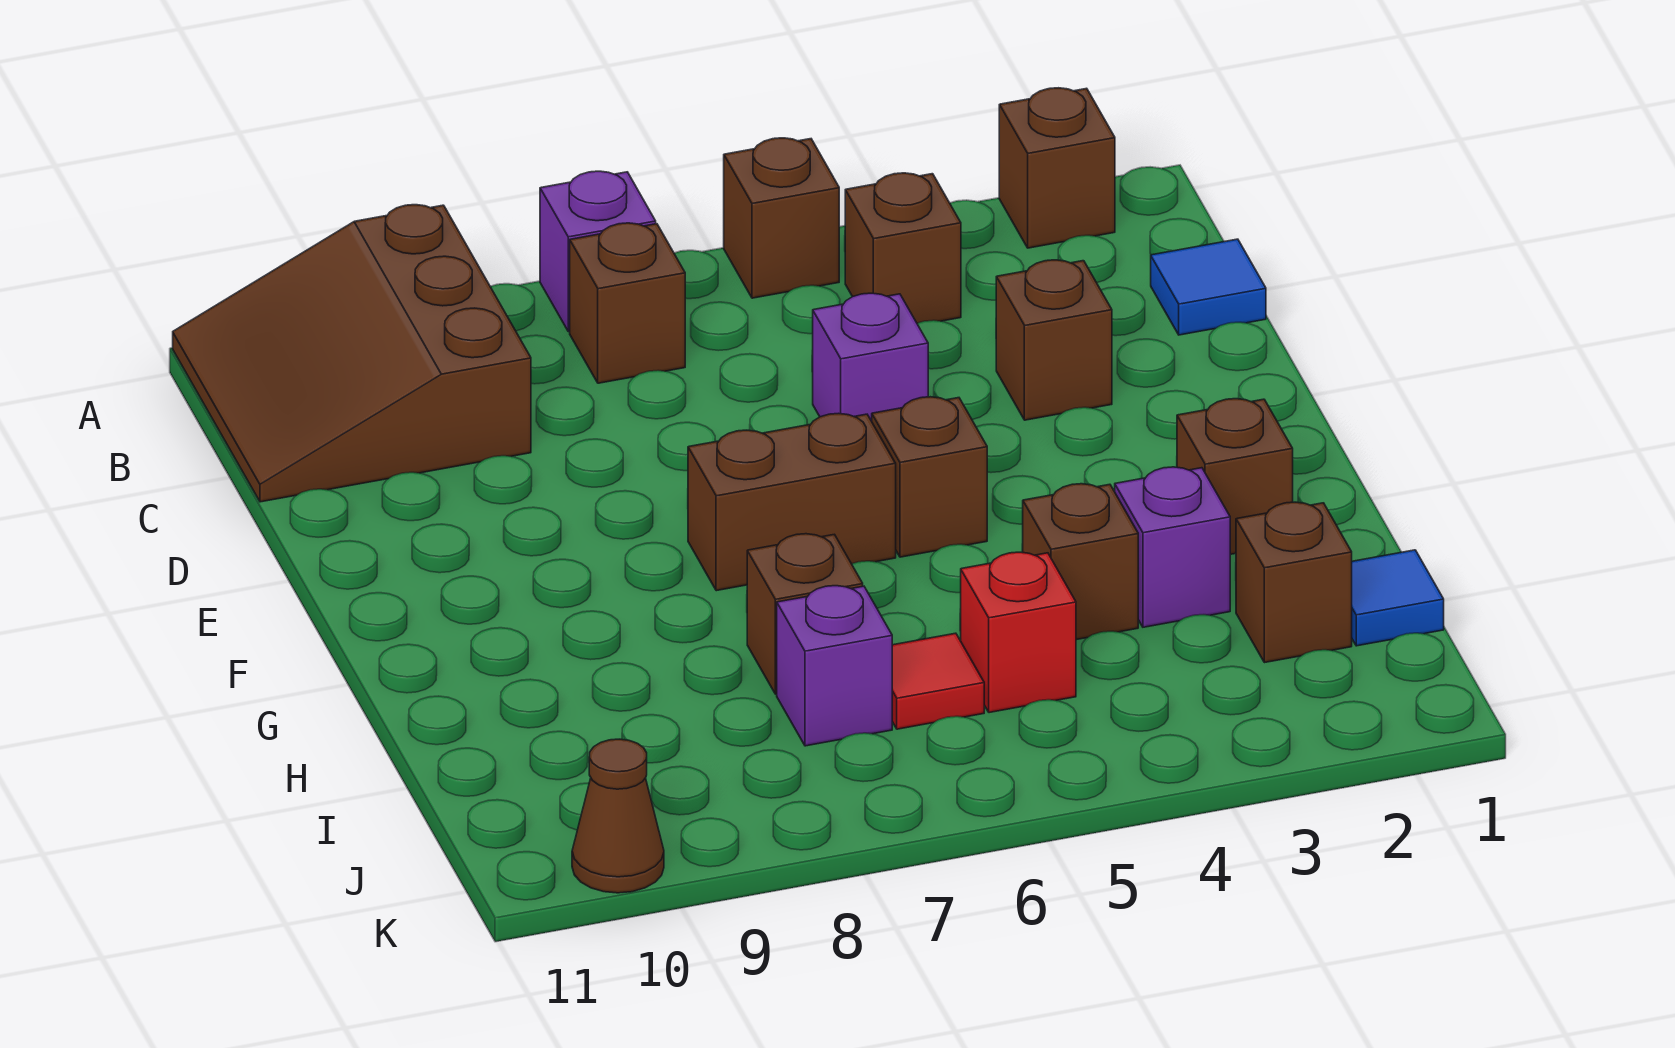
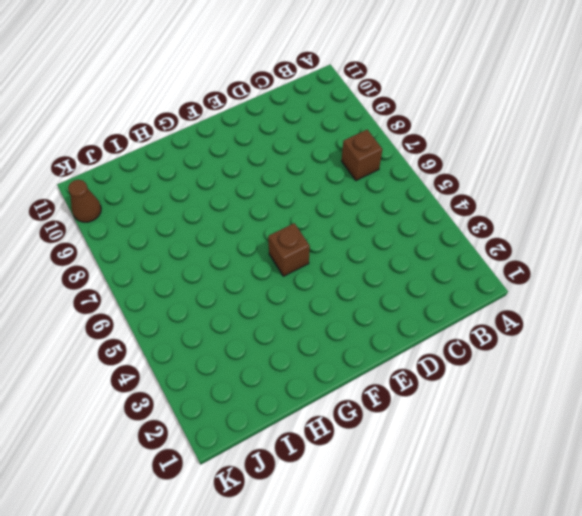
none -> brown 1x1 brick [999,88,1115,248]
none -> brown 1x1 brick [724,138,839,298]
none -> purple 1x1 brick [540,171,656,332]

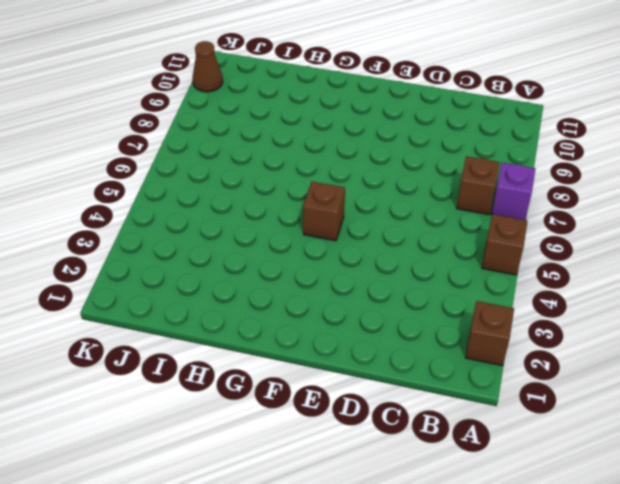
none -> brown 3x3 slope [173,205,531,502]
none -> brown 1x1 brick [845,173,961,323]
none -> blue 1x1 tile [1151,239,1266,335]

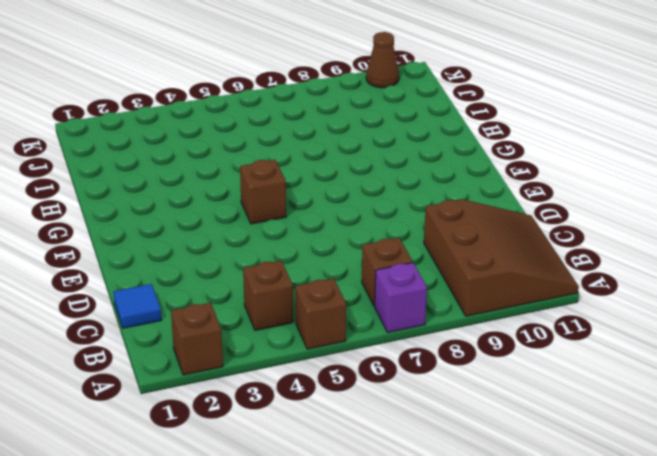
none -> brown 1x1 brick [996,260,1112,420]
none -> purple 1x1 brick [813,293,928,421]
none -> brown 1x2 brick [688,413,896,591]

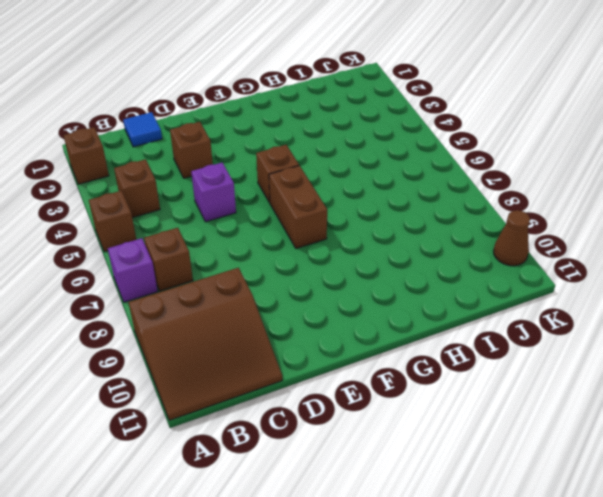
none -> brown 1x1 brick [1177,399,1293,554]
none -> purple 1x1 brick [1115,467,1230,627]
none -> brown 1x1 brick [1022,484,1138,640]

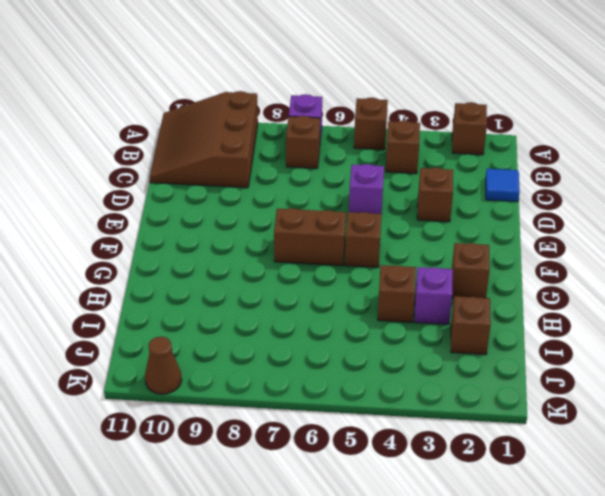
none -> brown 1x1 brick [747,534,863,694]
none -> blue 1x1 tile [1352,550,1444,646]
none -> red 1x1 brick [961,552,1076,713]

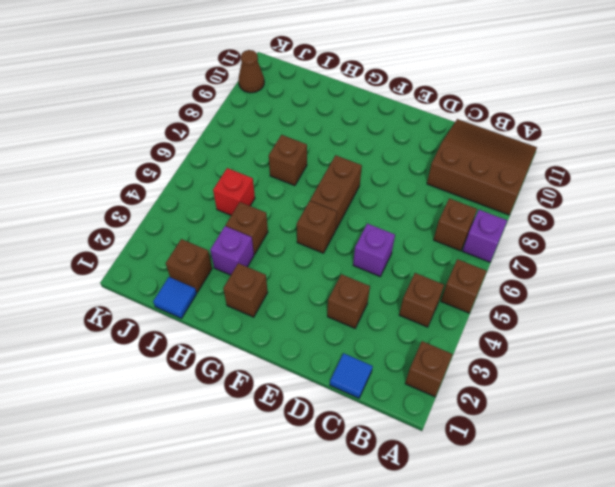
none -> red 1x1 tile [892,633,984,729]
none -> purple 1x1 brick [777,586,892,746]

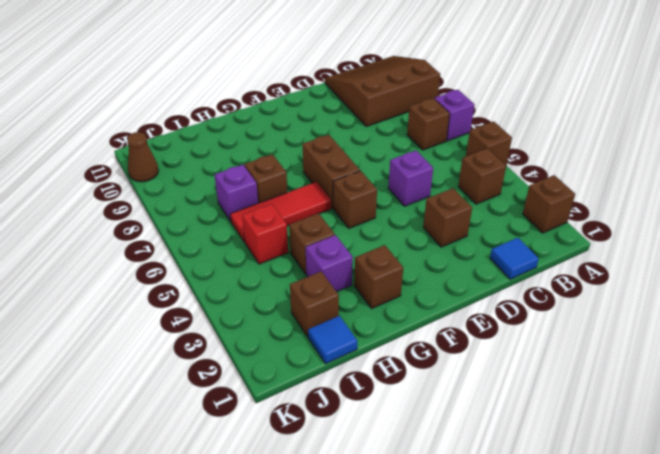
red 1x3 tile [230,182,331,242] -> red 1x1 tile [892,633,984,729]

